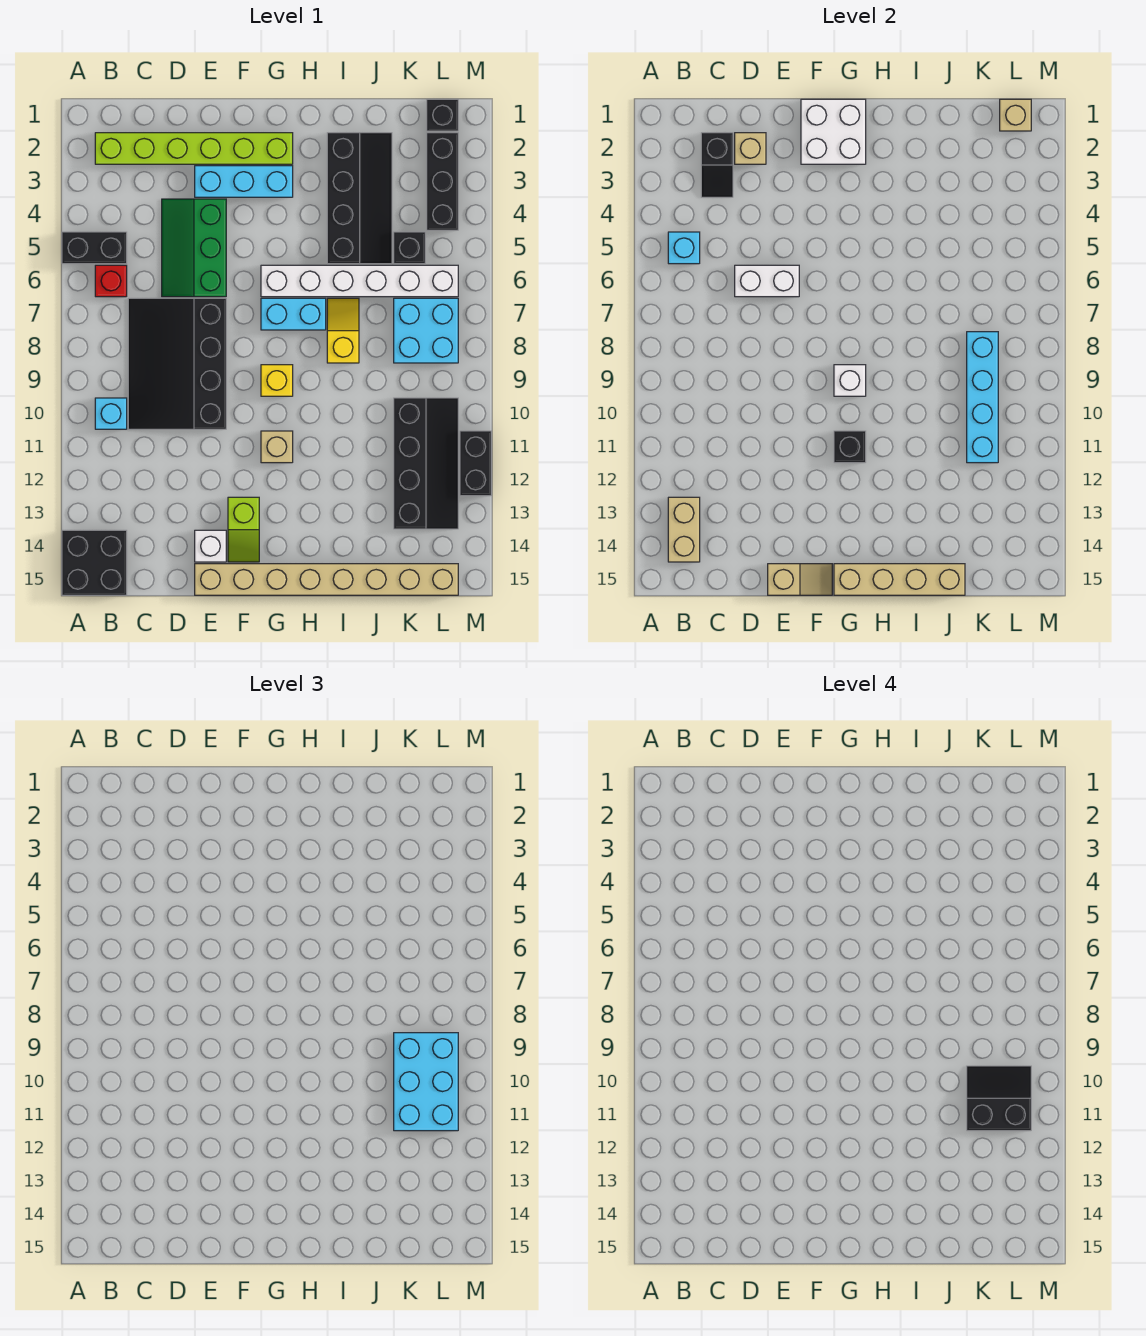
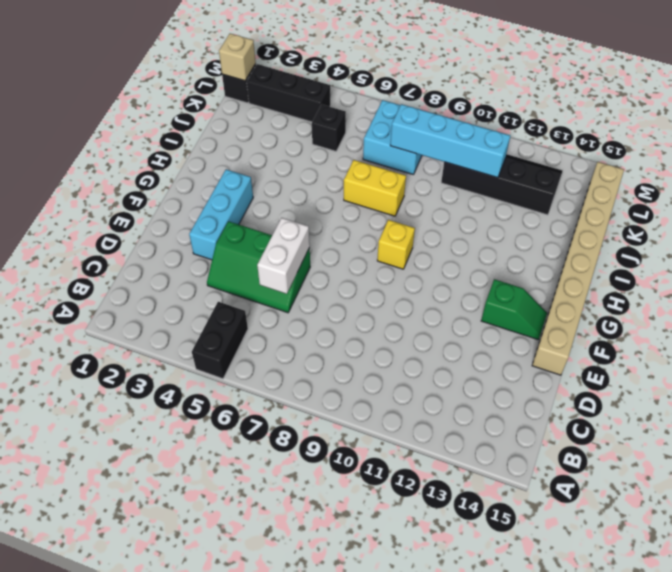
green 1x2 slope [481,279,547,340] -> lime 1x2 slope [228,497,259,562]
yellow 1x2 brick [344,160,406,216] -> yellow 1x2 slope [327,298,359,363]
none -> black 2x2 brick [62,530,127,595]
none -> lime 1x6 brick [95,133,293,164]
none -> red 1x1 brick [95,265,127,297]
none -> cyan 1x1 brick [95,398,127,429]

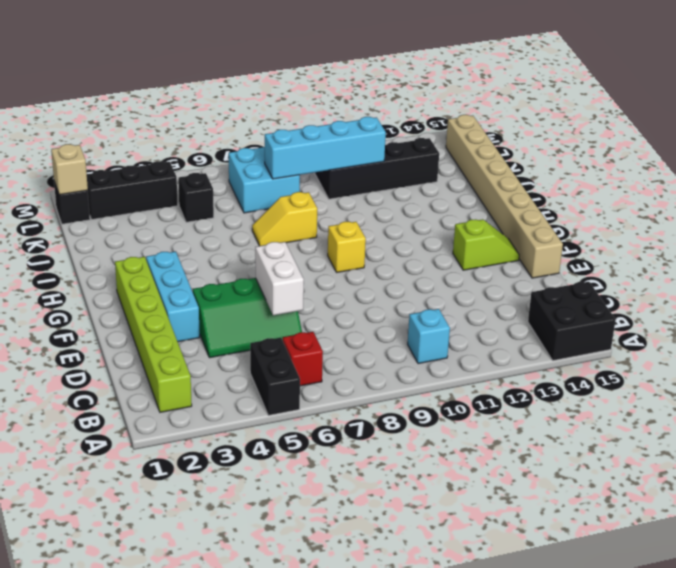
none -> black 3x4 slope [128,298,226,429]
none -> white 1x1 brick [195,530,226,562]
none -> white 1x6 brick [261,265,458,297]
none -> cyan 1x2 brick [261,298,326,330]

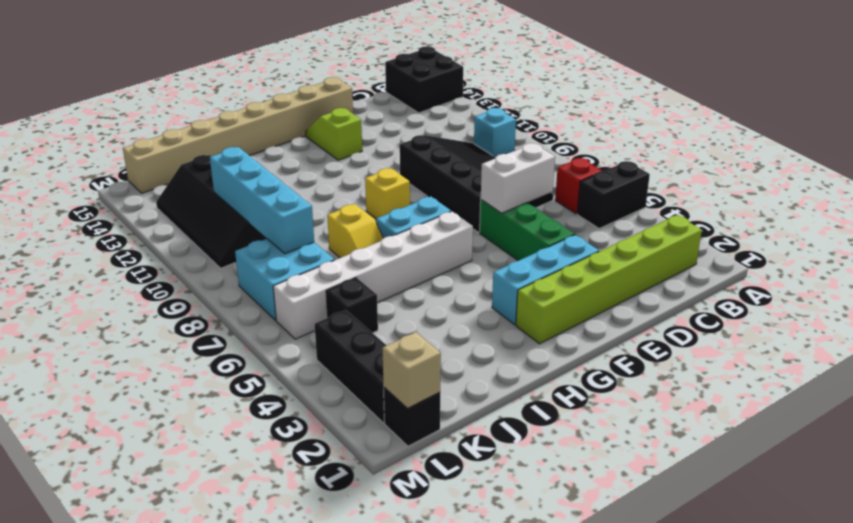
none -> white 1x1 brick [195,530,226,562]
none -> tan 1x1 brick [261,431,293,463]
none -> black 2x4 slope [327,133,392,264]
none -> black 1x2 brick [460,431,491,496]

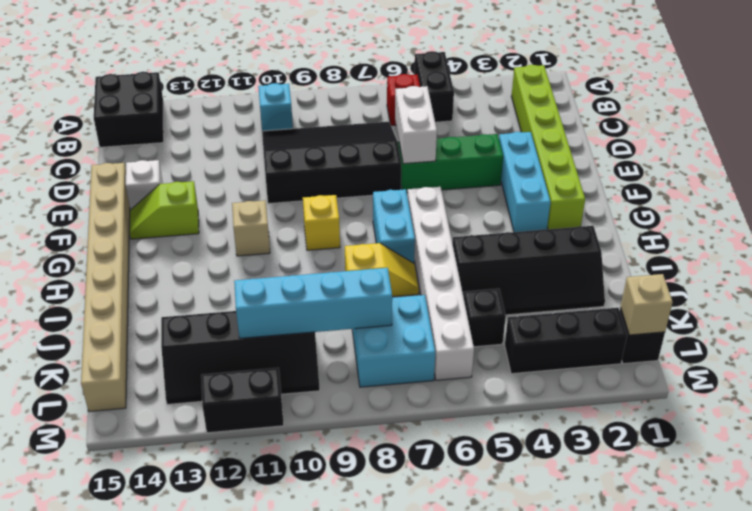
none -> cyan 1x1 brick [668,232,700,264]
none -> tan 1x2 brick [668,497,700,562]
none -> black 1x2 slope [701,133,733,197]
none -> tan 1x1 brick [735,133,766,164]

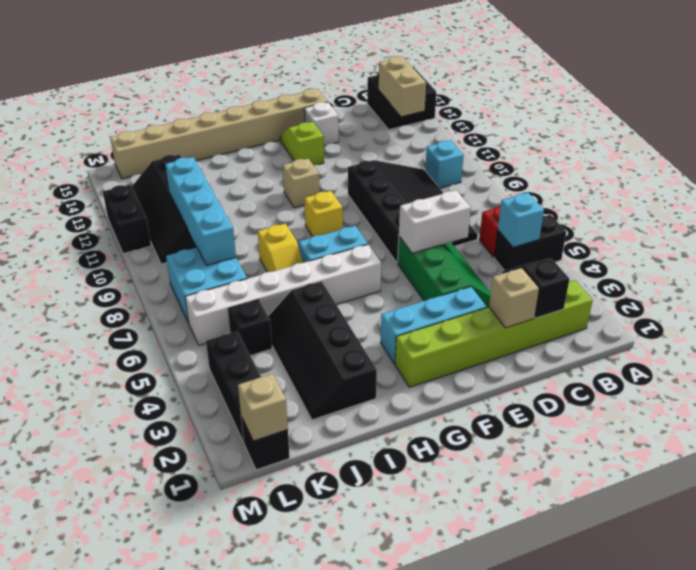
none -> tan 1x2 slope [768,564,832,595]
none -> white 2x2 brick [801,99,866,164]
none -> white 1x1 brick [834,365,866,396]
none -> black 1x1 brick [834,431,866,463]

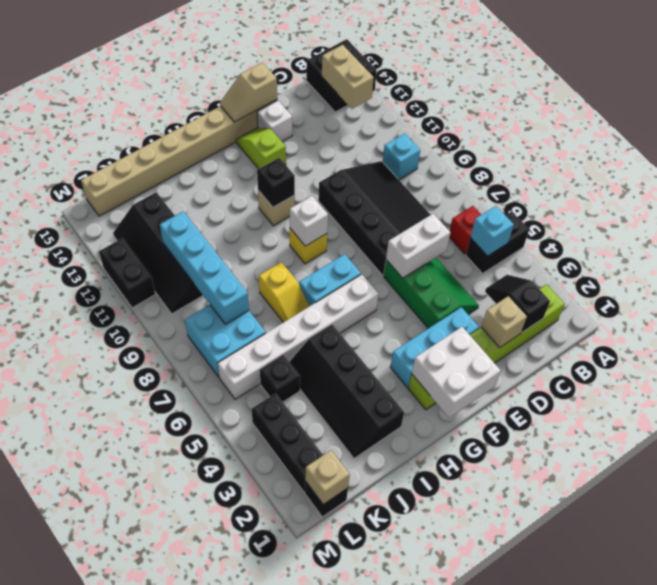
none -> tan 1x4 brick [834,564,965,595]
none -> cyan 2x3 brick [394,1033,458,1131]
none -> black 2x2 slope [967,1066,1031,1131]

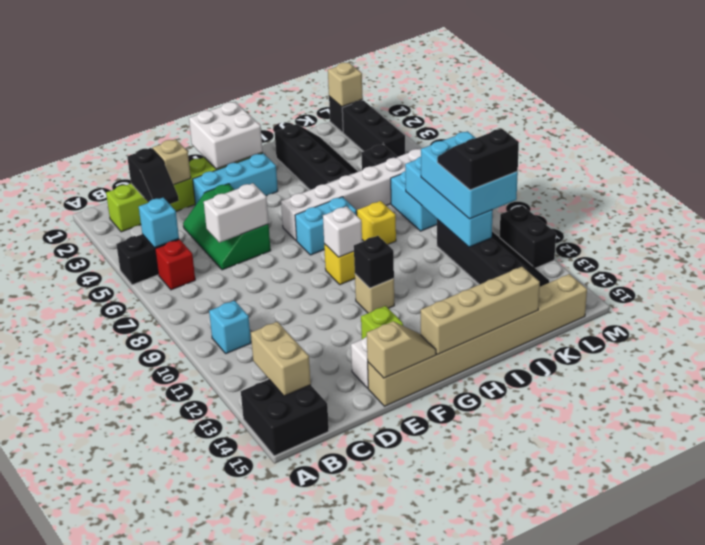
none -> black 3x4 slope [128,298,226,429]

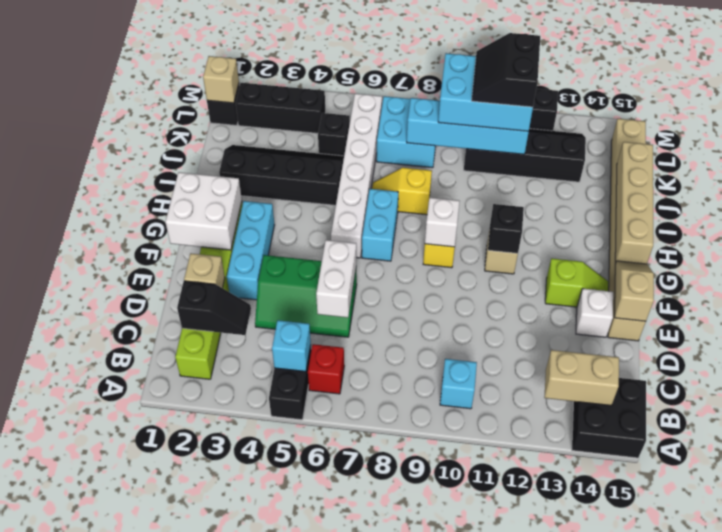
none -> black 3x4 slope [128,298,226,429]

